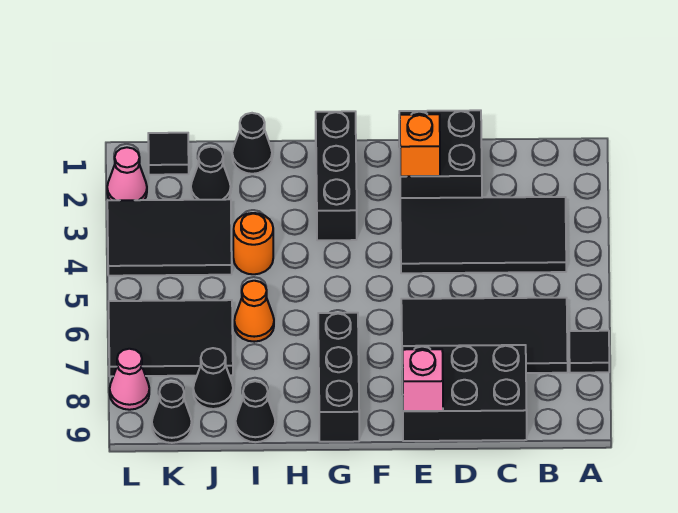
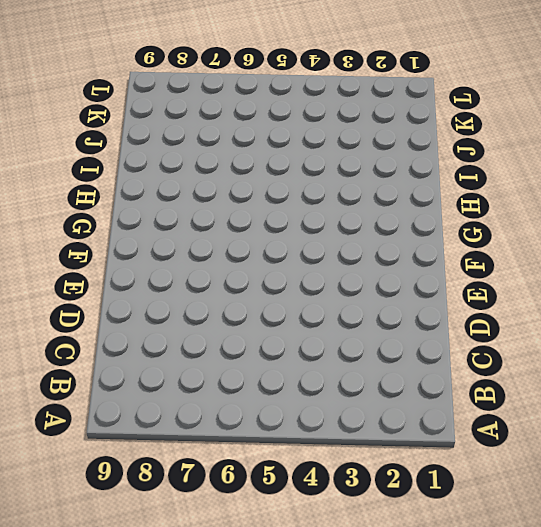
none -> black 1x1 tile [569,331,609,373]
none -> black 2x4 tile [400,197,566,273]
none -> black 2x4 tile [401,298,568,373]

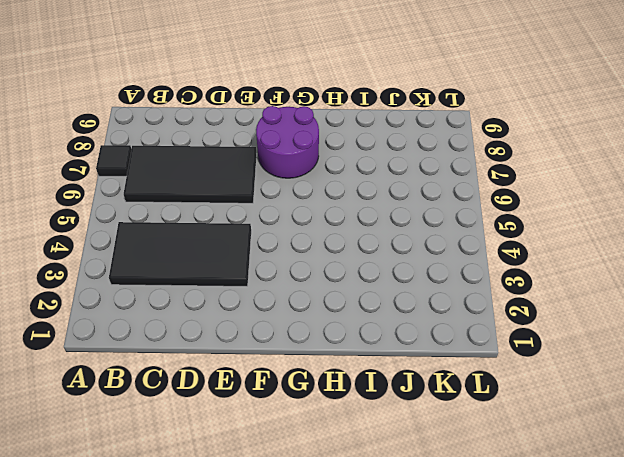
purple 2x2 round brick [256,106,319,178] -> black 1x3 brick [318,313,359,442]
none -> black 2x3 brick [402,345,527,441]
none -> black 2x2 brick [399,110,482,198]
none -> black 1x3 brick [316,111,357,240]

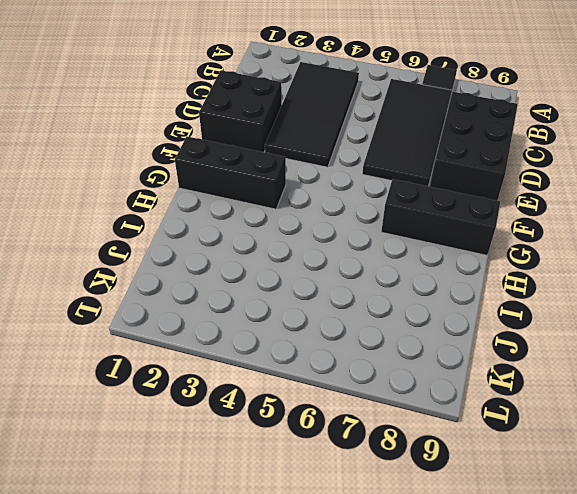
none -> black 1x1 cone [232,113,272,174]
none -> orange 1x1 round brick [233,213,273,274]
none -> orange 1x1 cone [234,281,274,342]

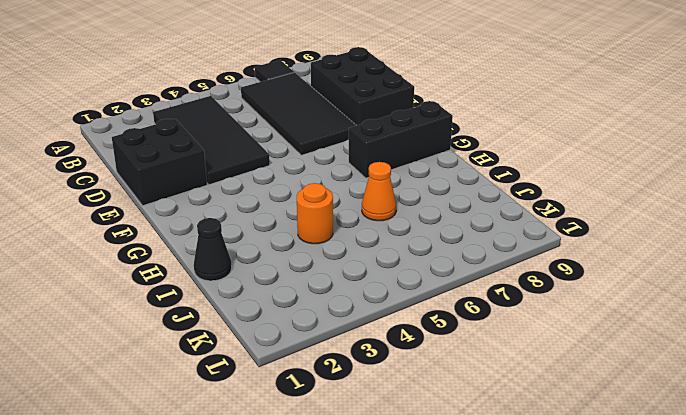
none -> black 1x3 brick [316,111,357,240]
none -> black 1x1 cone [236,381,275,442]
none -> black 1x1 cone [191,147,231,200]

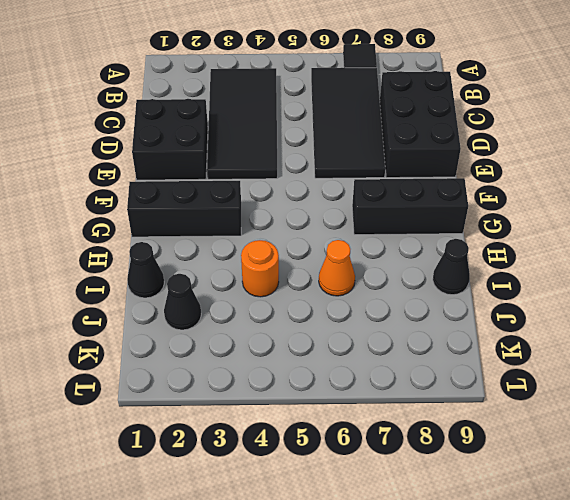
none -> black 2x3 tile [107,199,232,276]
none -> black 2x3 tile [109,300,233,376]
none -> black 1x1 cone [193,348,233,409]

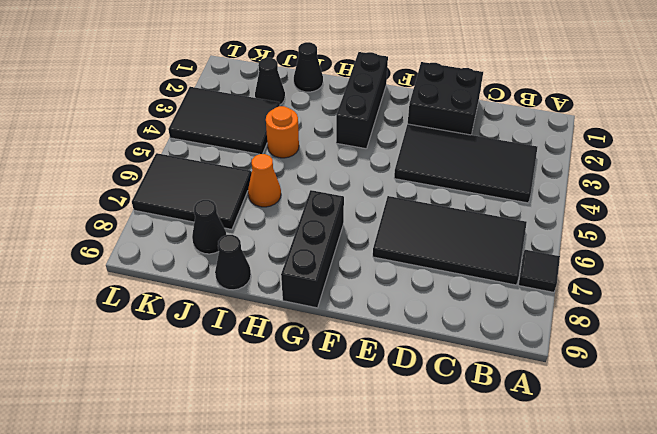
none -> black 2x3 brick [402,345,527,441]
none -> black 1x1 tile [148,133,189,175]
none -> black 1x1 cone [152,382,192,443]

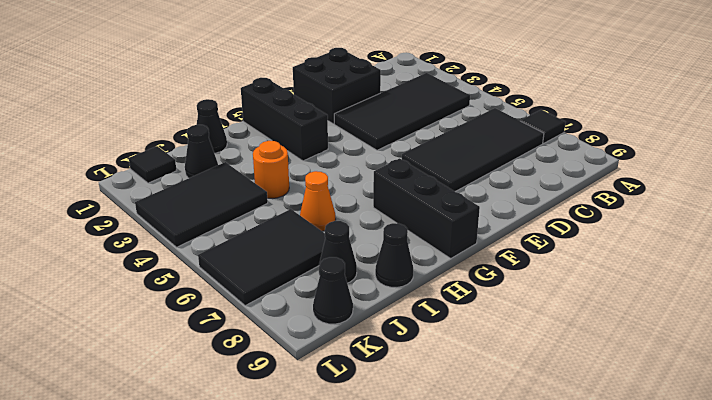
none -> black 2x3 brick [402,345,527,441]
none -> pink 1x1 cone [107,147,147,200]
none -> pink 1x1 cone [110,349,149,410]

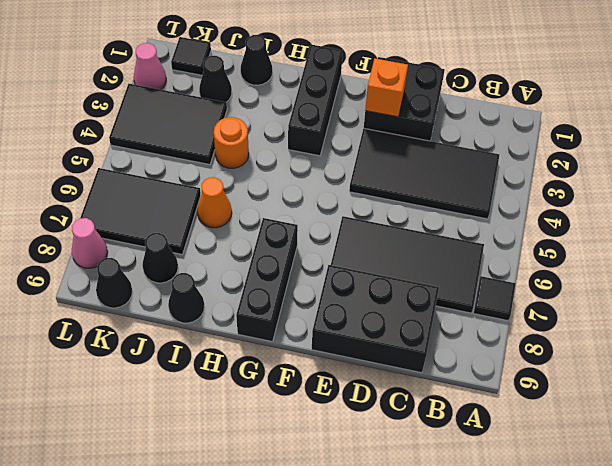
none -> pink 1x1 brick [402,349,443,411]

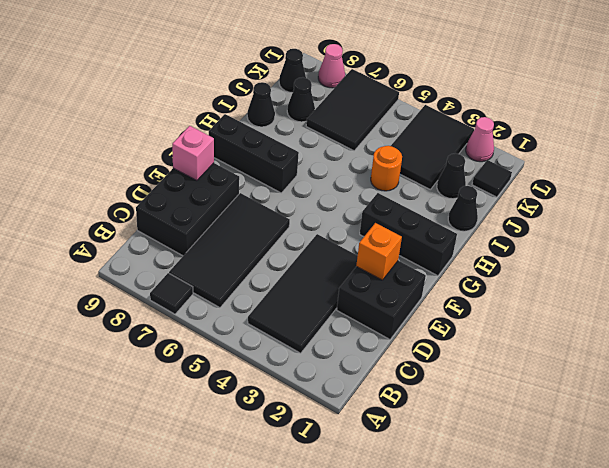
none -> orange 1x1 cone [234,281,274,342]

